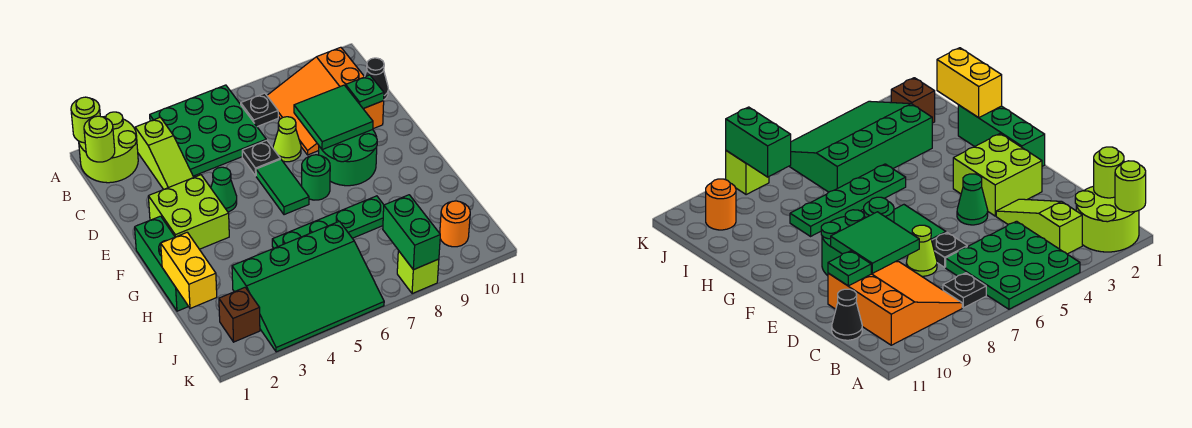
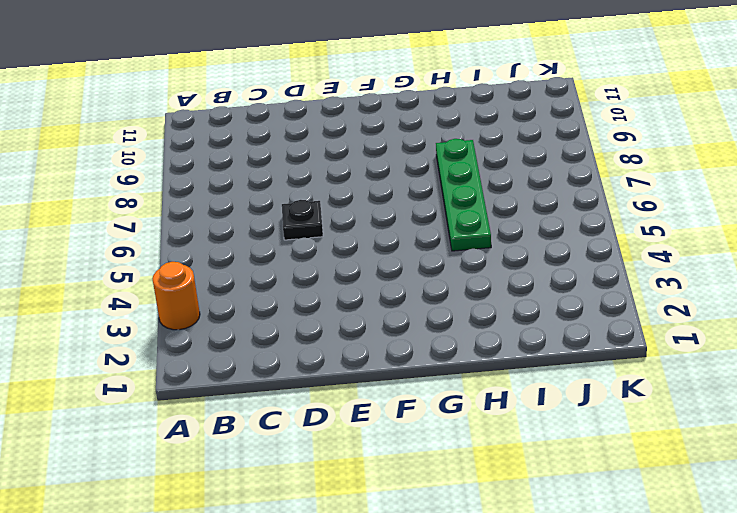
orange 1x1 round brick [152,262,200,330] -> orange 1x1 round brick moved to [440,201,470,247]
none -> lime 2x2 round brick [79,112,138,183]
none -> green 3x3 plate [150,85,266,176]
none -> lime 1x3 slope [135,117,194,190]

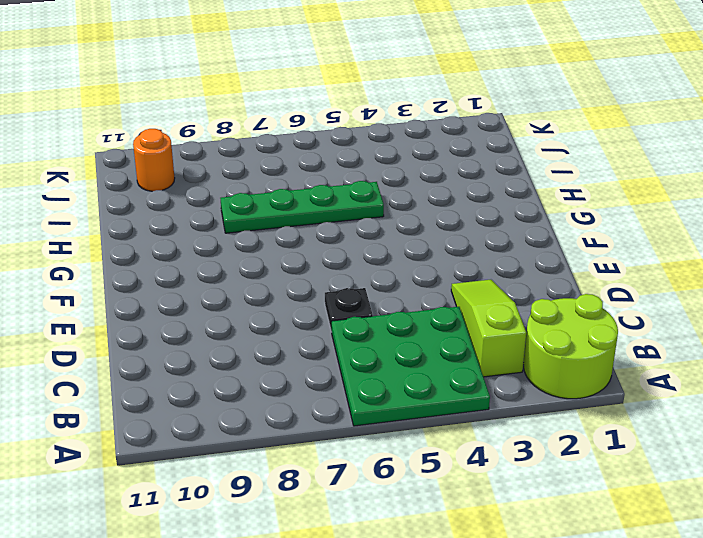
none -> black 1x1 plate [241,93,278,127]
none -> orange 3x3 slope [267,47,384,155]
none -> black 1x1 cone [365,58,388,100]

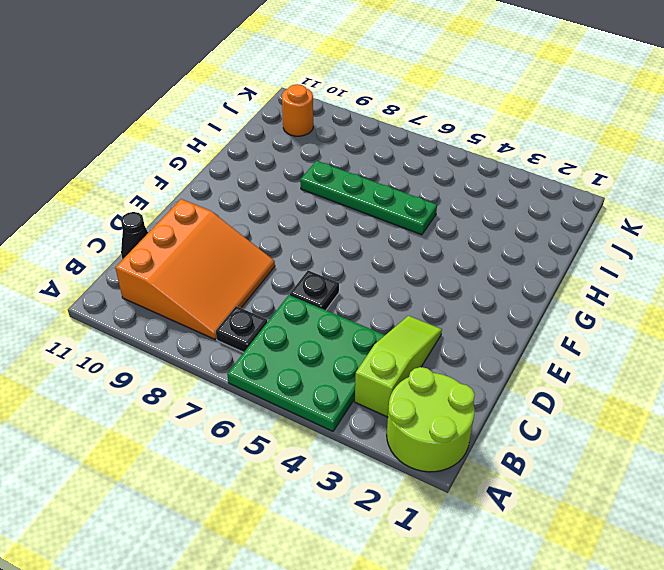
none -> lime 1x1 cone [273,117,301,162]
none -> lime 2x2 brick [148,175,229,249]
none -> green 1x1 cone [211,167,237,212]

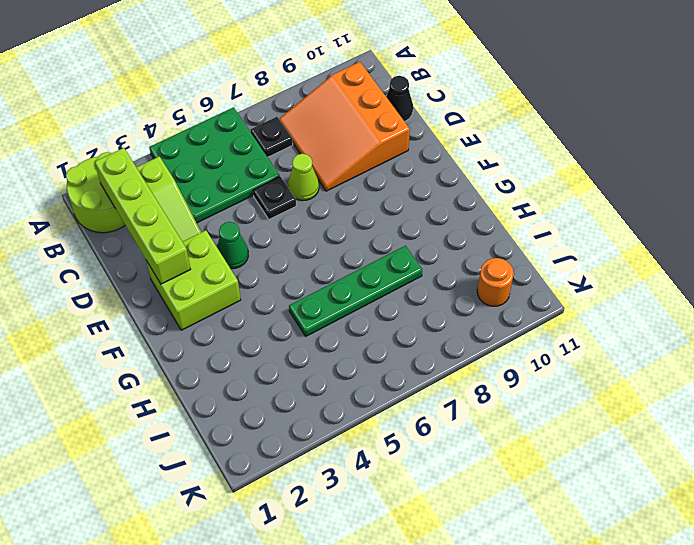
lime 1x4 brick [95,148,191,284] -> none
none -> green 1x2 tile [256,159,309,215]
none -> green 2x2 round brick [319,130,377,186]
none -> green 1x3 brick [135,216,188,311]

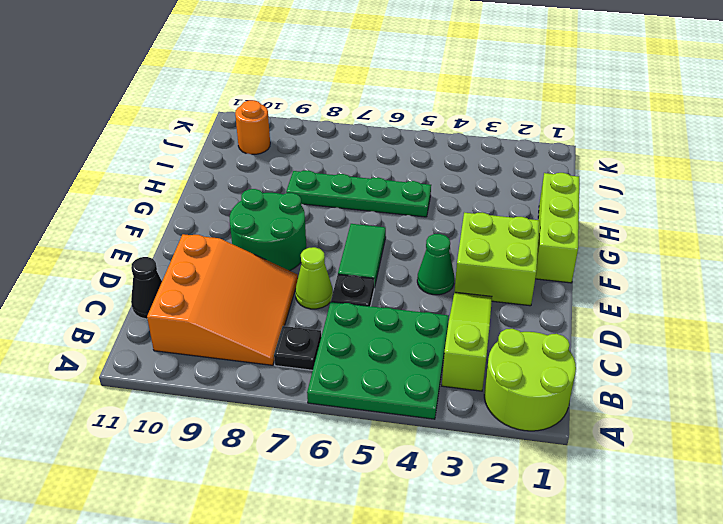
lime 1x3 brick [535,173,579,283] -> green 1x3 brick [135,216,188,311]
none -> green 1x1 round brick [302,155,330,200]
none -> green 3x4 slope [232,221,384,352]
none -> brown 1x1 brick [219,287,260,342]

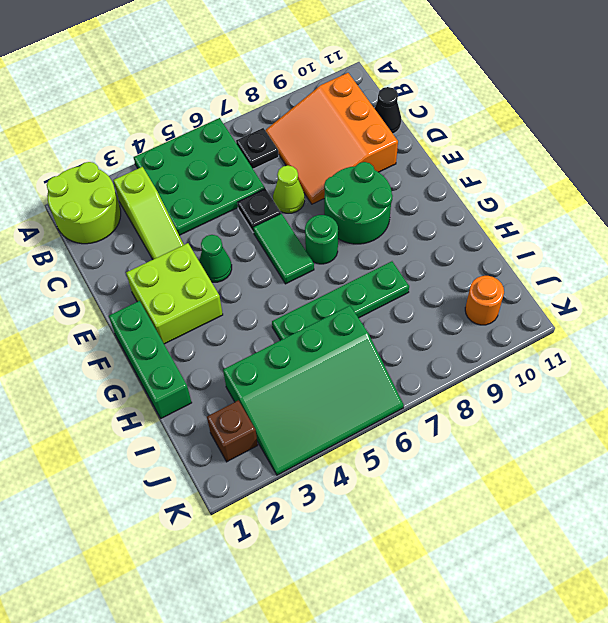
none -> lime 1x1 brick [397,251,439,294]
none -> lime 1x1 round brick [71,97,100,143]
none -> lime 1x1 round brick [84,116,115,162]

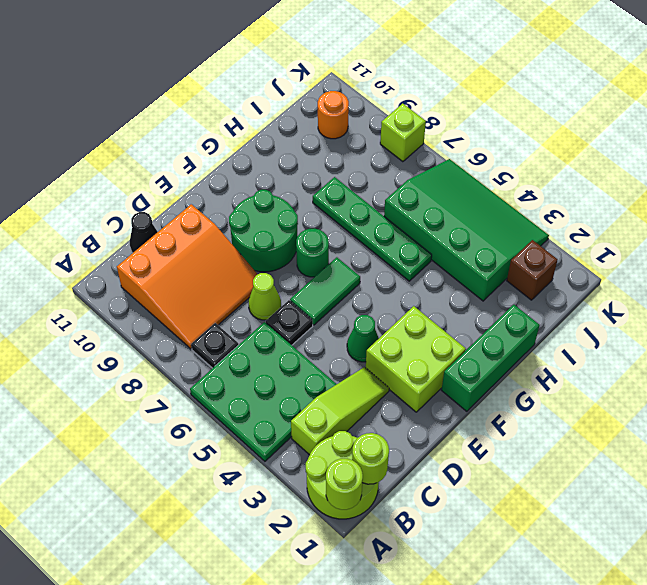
none -> green 2x2 tile [294,85,373,150]
none -> green 1x1 plate [346,75,384,109]
none -> yellow 1x2 brick [161,232,217,309]

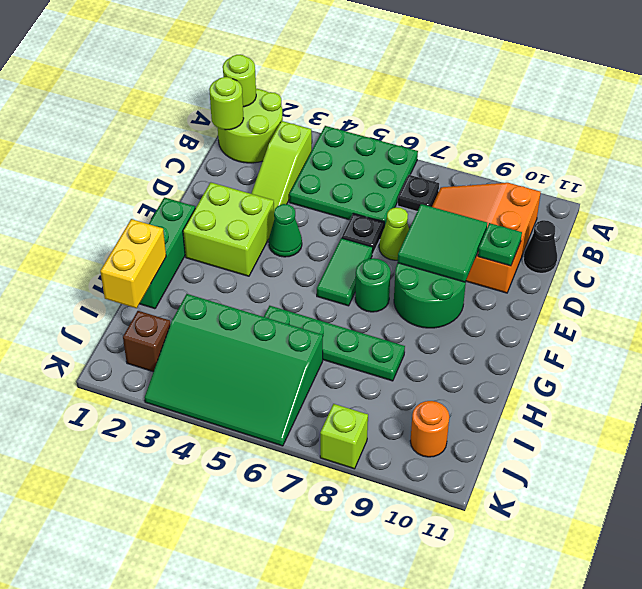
none -> green 1x2 brick [383,195,440,270]

